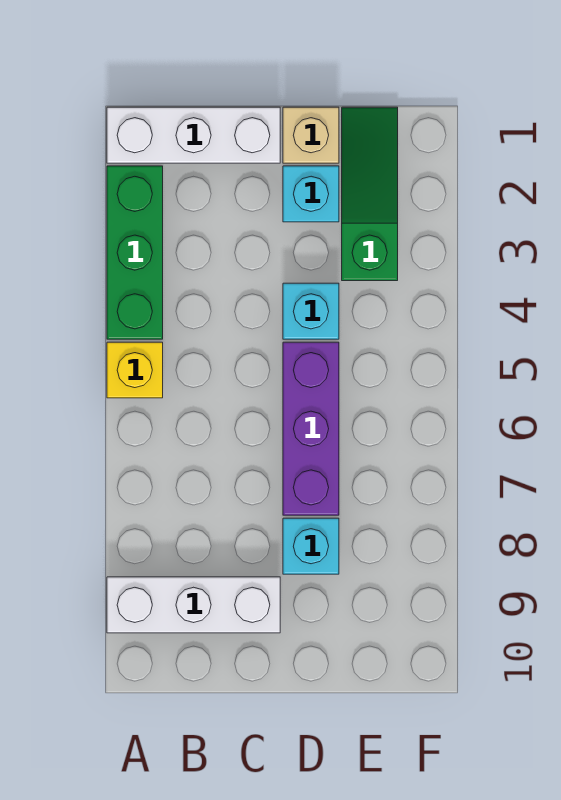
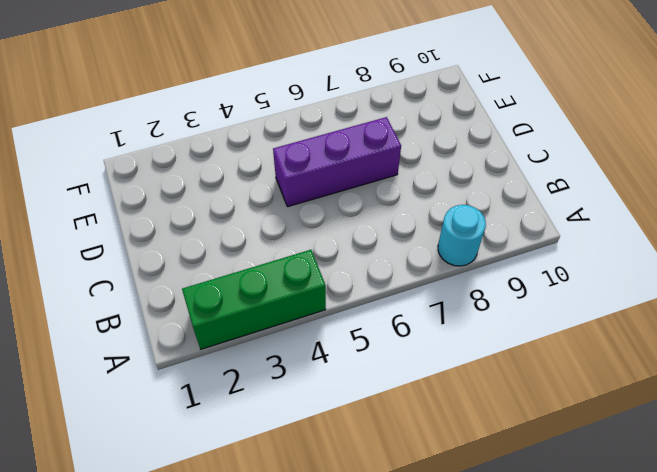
cyan 1x1 round brick [438,205,486,266] -> none
none -> white 1x3 brick [107,107,280,163]
none -> yellow 1x1 brick [107,342,163,398]

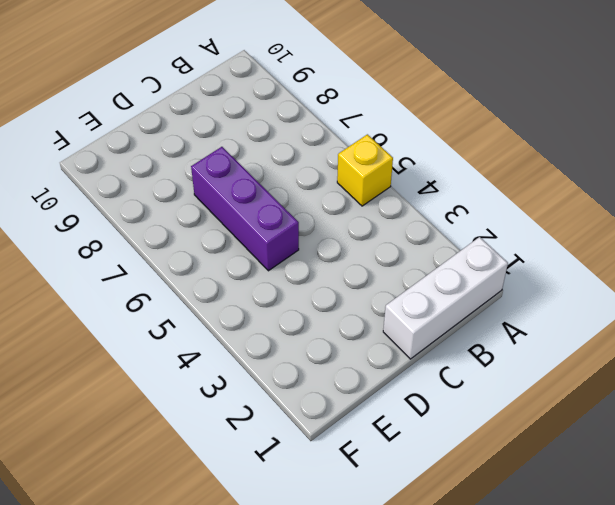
none -> green 1x3 brick [107,166,163,339]
none -> white 1x3 brick [107,577,280,633]

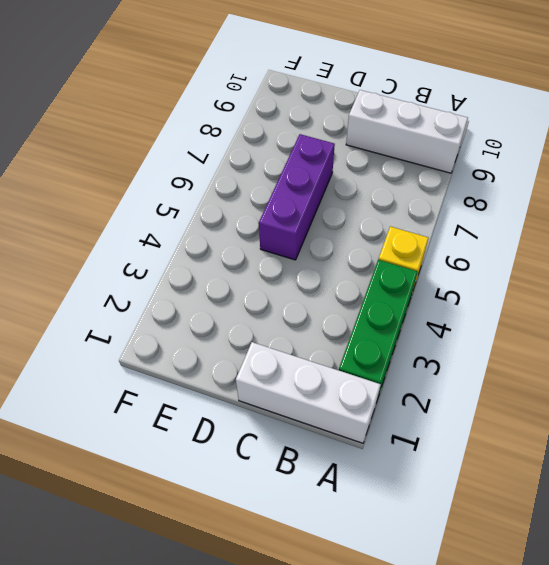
none -> tan 1x1 brick [283,107,339,163]
none -> cyan 1x1 brick [283,166,339,222]

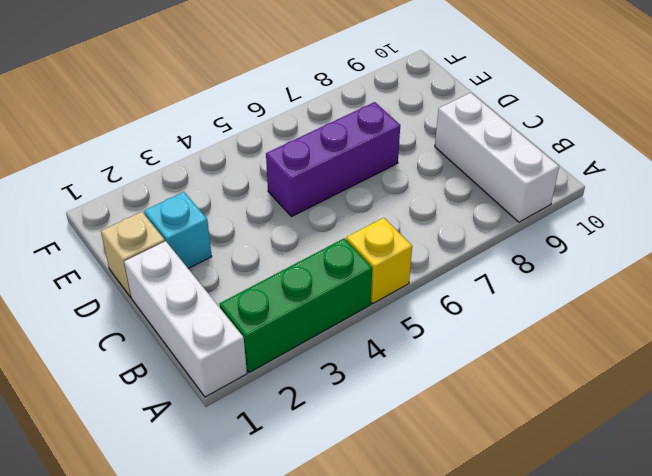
none -> cyan 1x1 brick [283,283,339,339]
none -> cyan 1x1 brick [283,518,339,574]

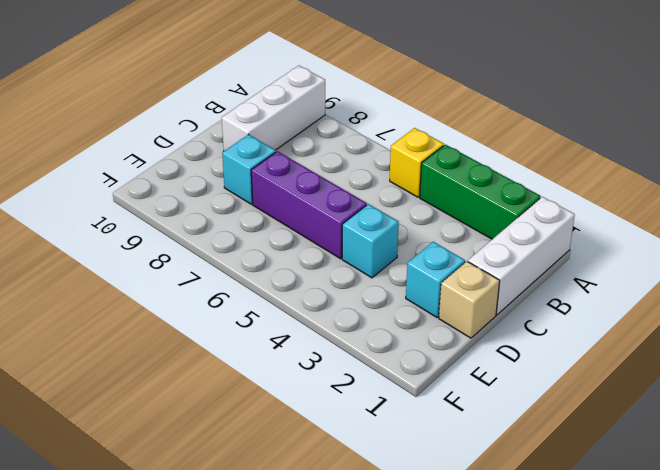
none -> green 1x3 slope [342,107,398,281]

